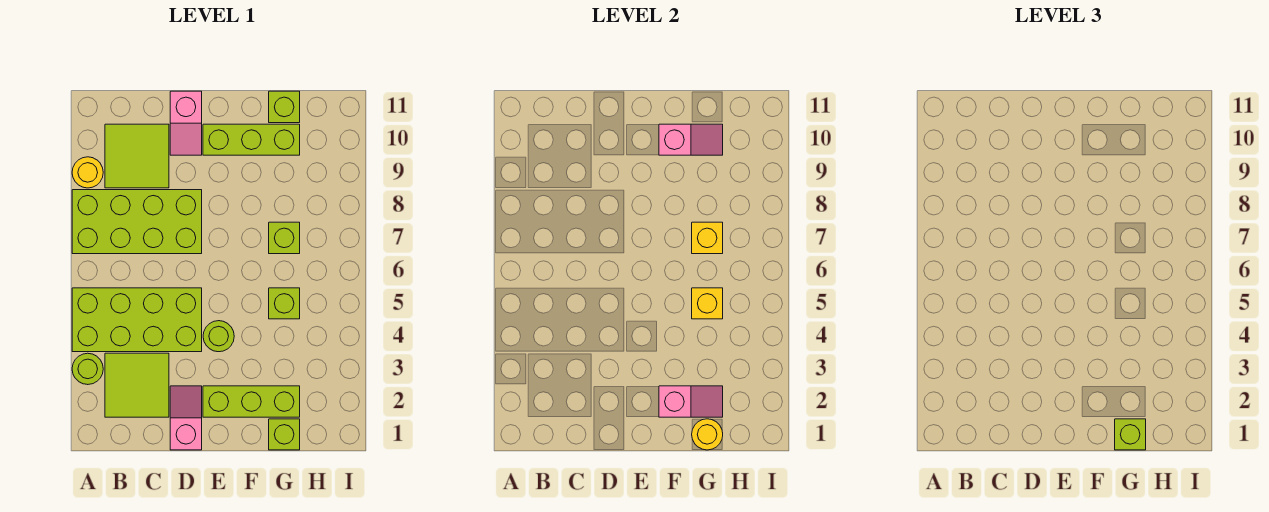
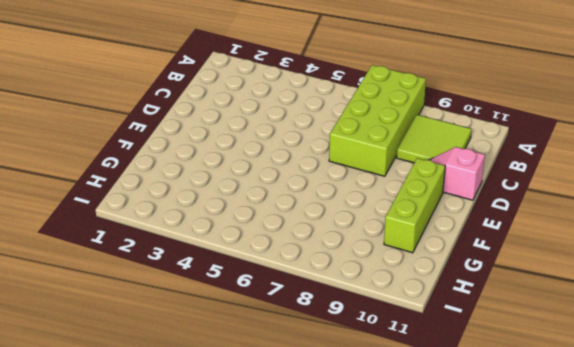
none -> lime 1x1 round brick [72,353,103,385]
none -> lime 2x4 brick [72,288,202,352]
none -> yellow 1x1 round brick [72,157,103,188]

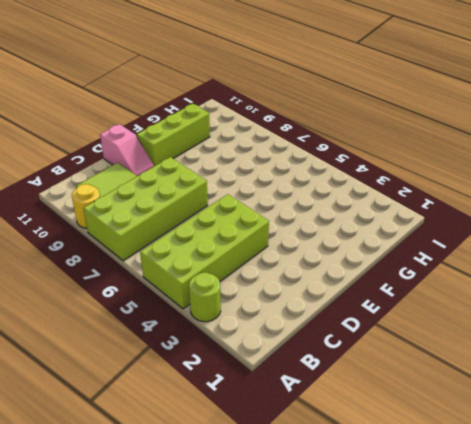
none -> lime 2x2 tile [105,353,169,417]
none -> pink 1x2 slope [170,386,202,450]
none -> lime 1x3 brick [203,386,300,417]

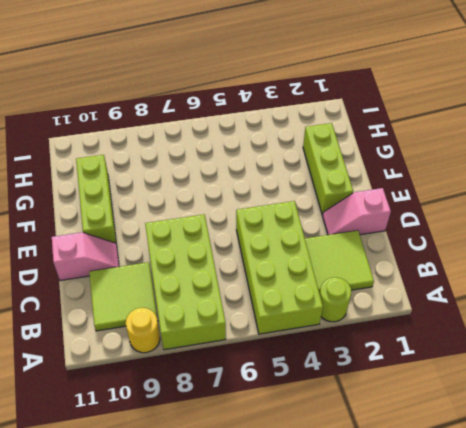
none -> lime 1x1 round brick [203,321,234,352]
none -> lime 1x1 brick [269,419,300,450]
none -> lime 1x1 brick [269,288,300,319]

